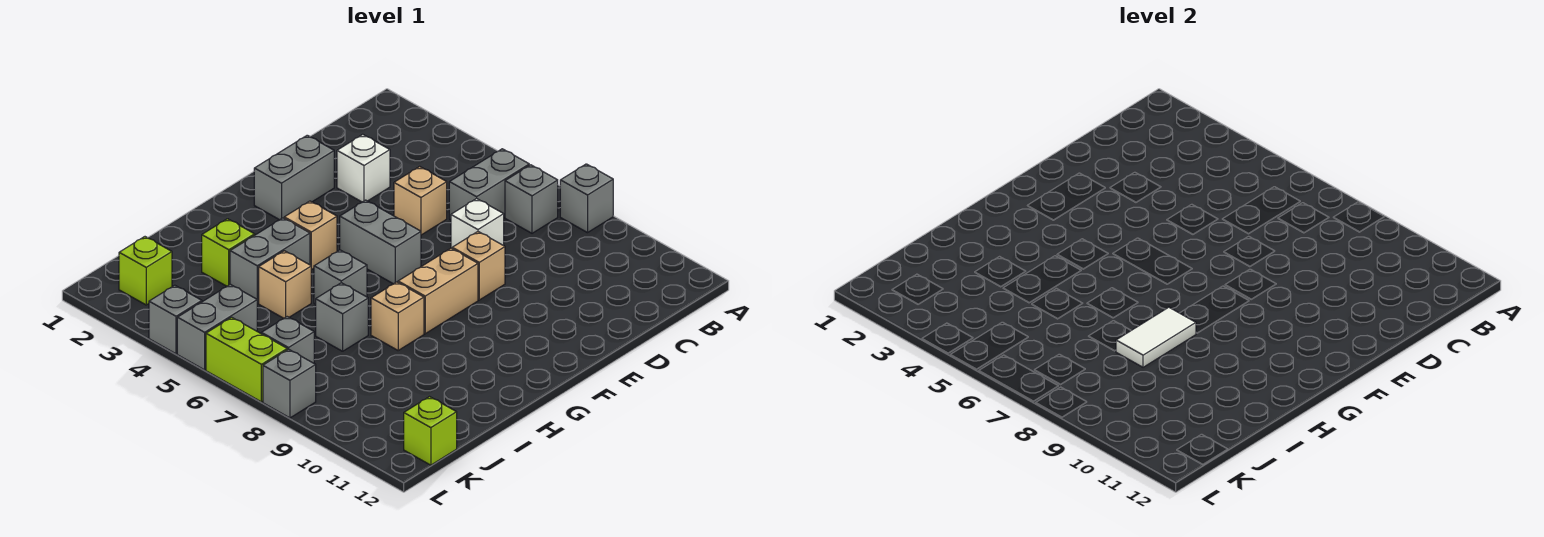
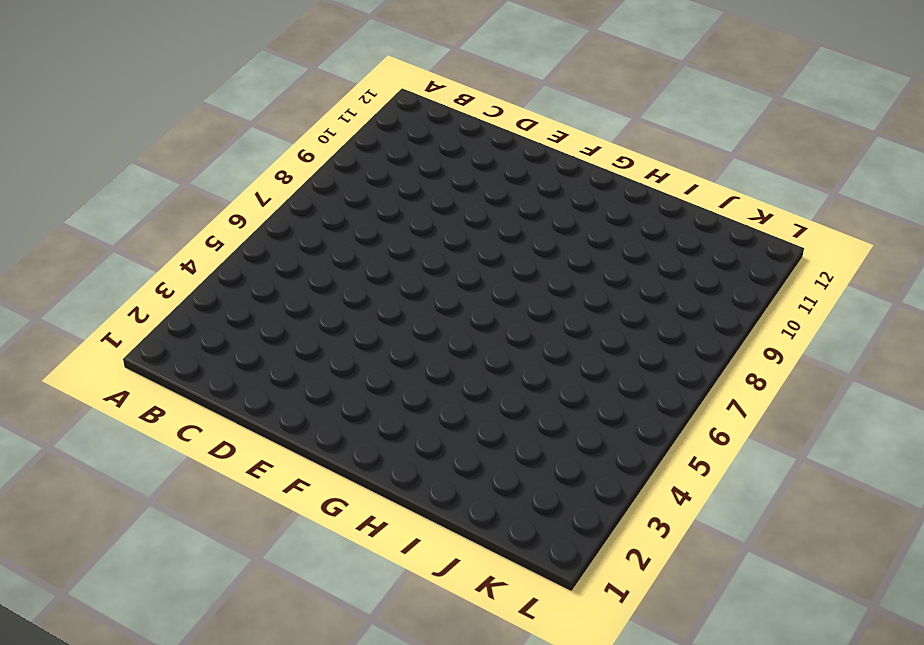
none -> grey 1x1 brick [560,164,613,233]
none -> grey 1x2 brick [449,149,529,220]
none -> grey 1x1 brick [505,165,558,233]

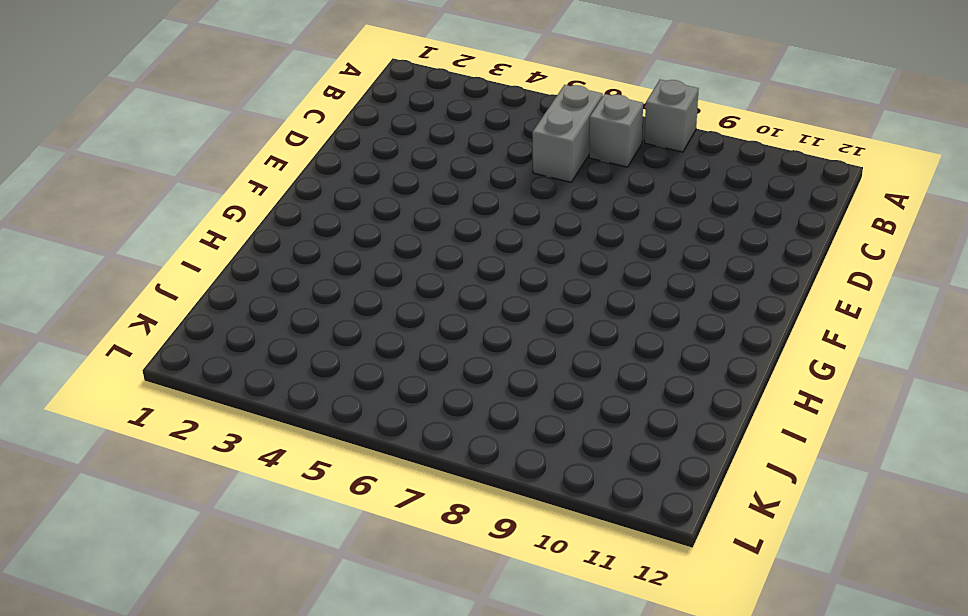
none -> white 1x1 brick [337,134,390,202]
none -> tan 1x1 brick [394,166,447,235]
none -> white 1x1 brick [451,198,504,248]

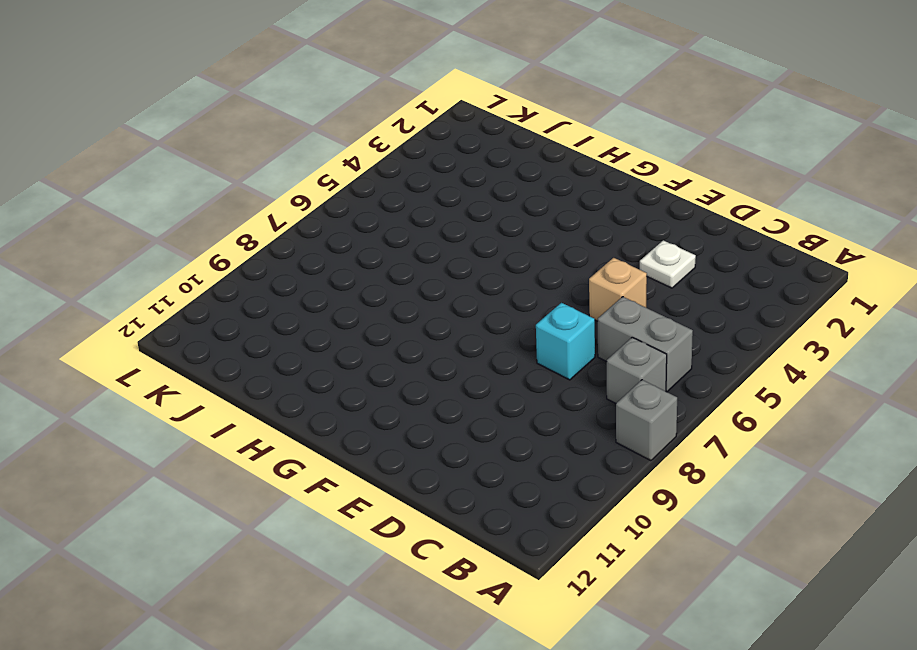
white 1x1 plate [640,240,696,288] -> white 1x1 brick [337,134,390,202]
cyan 1x1 brick [536,303,595,380] -> white 1x1 brick [451,198,504,248]
none -> grey 1x2 brick [254,135,334,220]
none -> tan 1x1 brick [452,232,505,300]
none -> grey 1x2 brick [340,200,421,284]

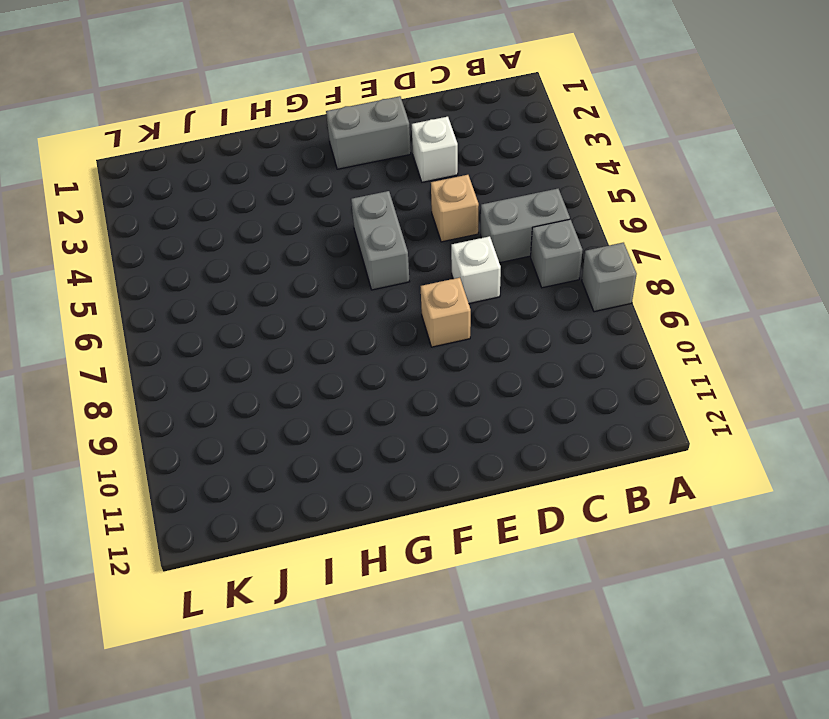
none -> tan 1x2 brick [398,248,478,334]
none -> tan 1x1 brick [284,201,337,270]
none -> grey 1x2 brick [230,218,310,303]

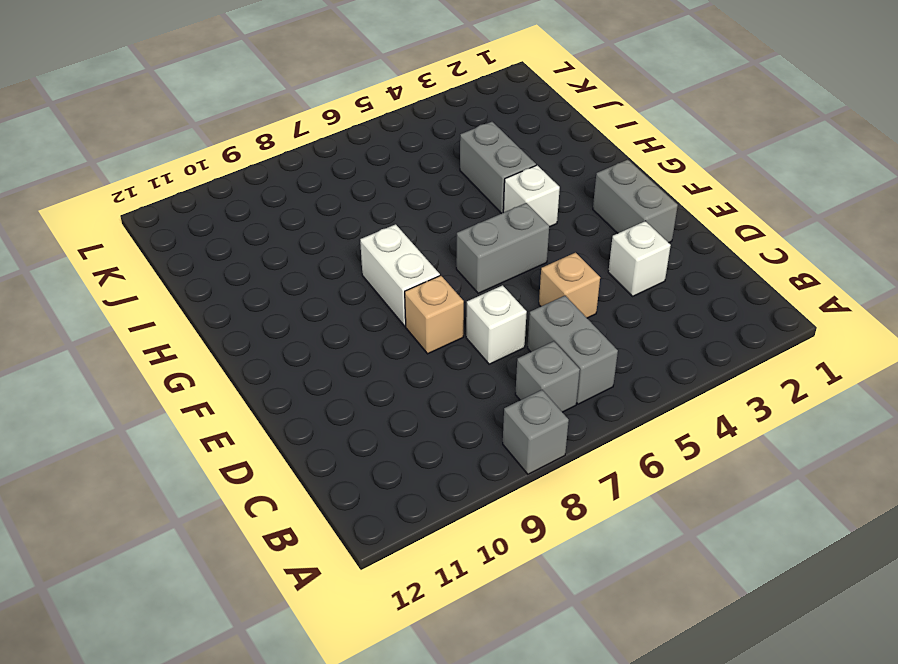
white 1x2 brick [360,224,440,326] -> tan 1x2 brick [398,248,478,334]
white 1x1 brick [503,165,560,227] -> tan 1x1 brick [284,201,337,270]
none -> grey 1x1 brick [314,250,367,304]
none -> tan 1x1 brick [371,282,424,350]
none -> lime 1x1 brick [202,219,255,286]

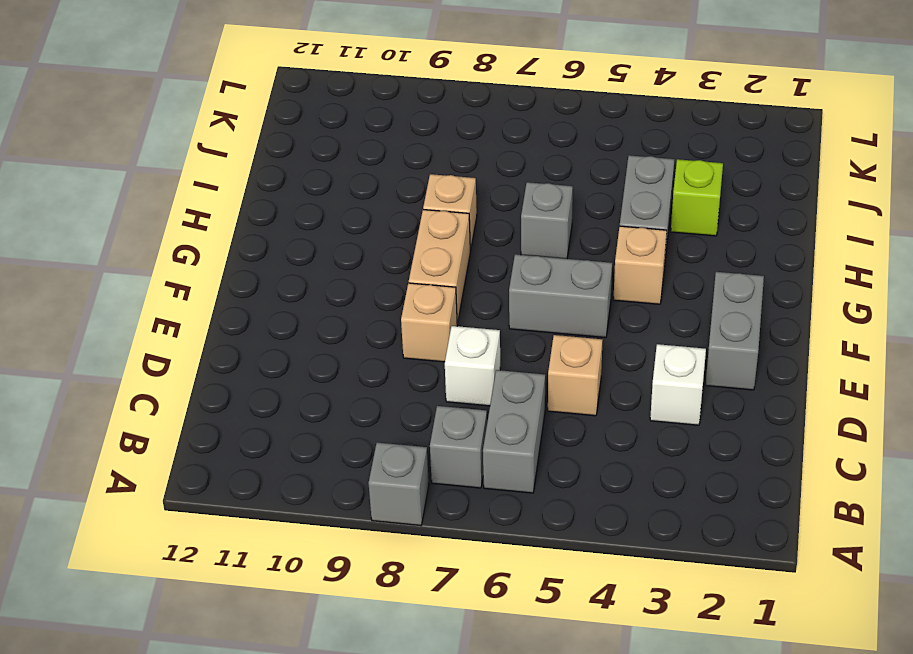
none -> tan 1x1 brick [259,251,311,318]
none -> grey 1x1 brick [316,283,368,351]
none -> lime 1x1 brick [119,237,172,305]

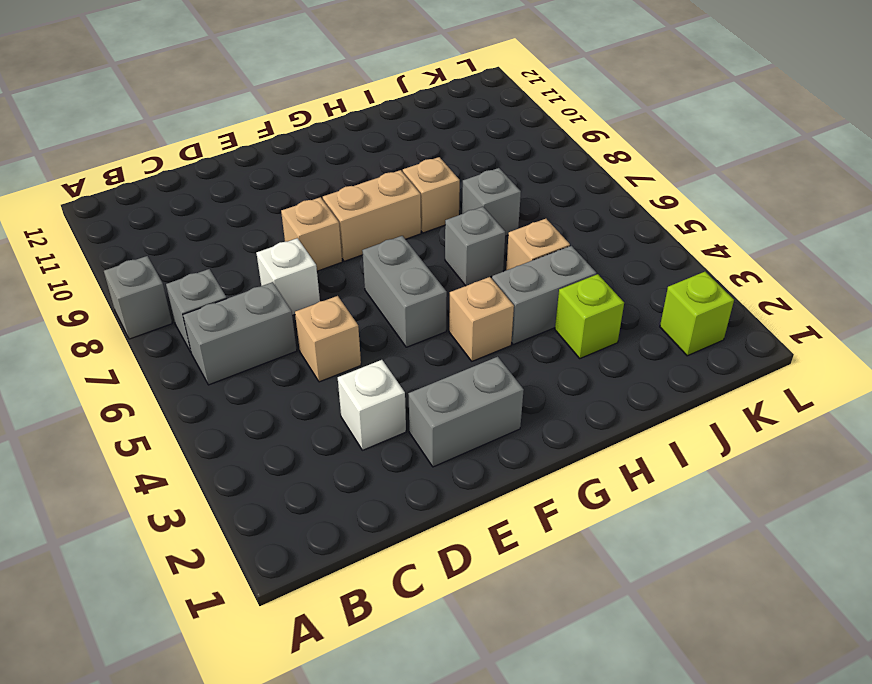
none -> grey 1x2 brick [177,284,257,370]
none -> grey 1x1 brick [261,317,314,363]
none -> lime 1x1 brick [404,397,457,465]

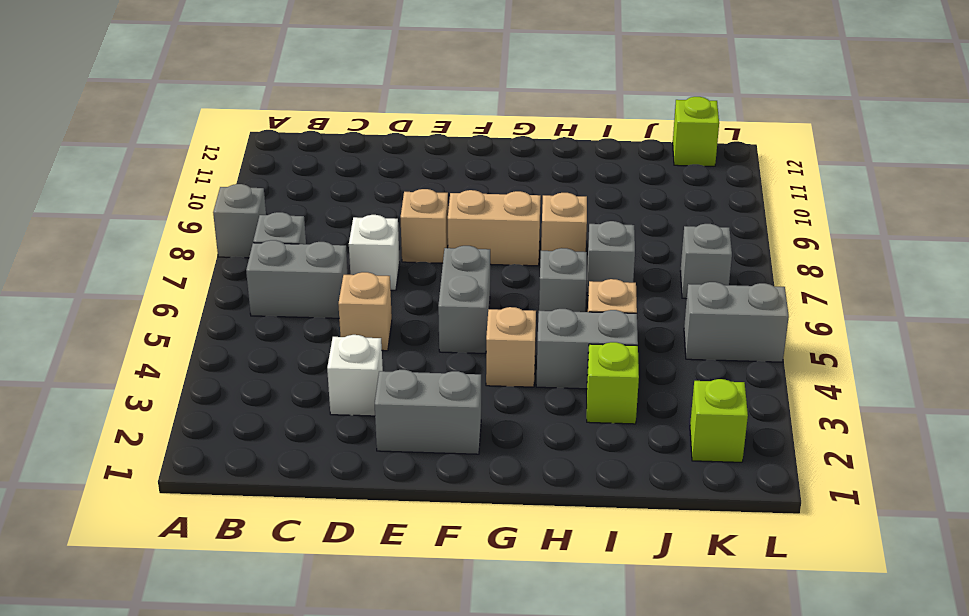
none -> grey 1x1 brick [149,285,202,354]
none -> lime 1x2 brick [206,317,287,402]
none -> grey 1x1 brick [263,349,316,418]

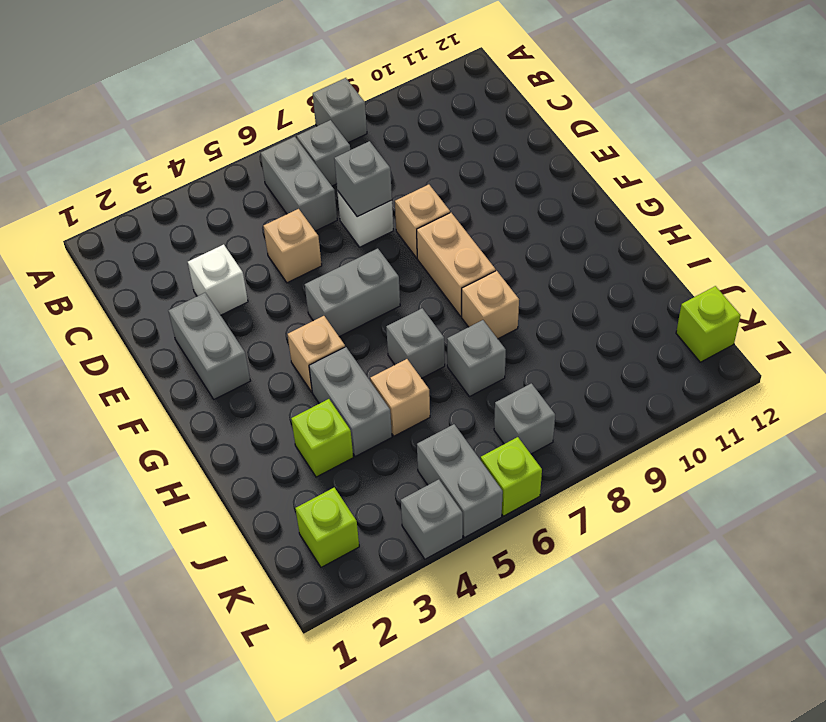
grey 1x1 brick [334,141,392,217] -> grey 1x1 brick moved to [263,349,316,418]
lime 1x1 brick [481,437,542,516] -> lime 1x2 brick [206,317,287,402]
none -> white 1x2 tile [1116,307,1196,367]

